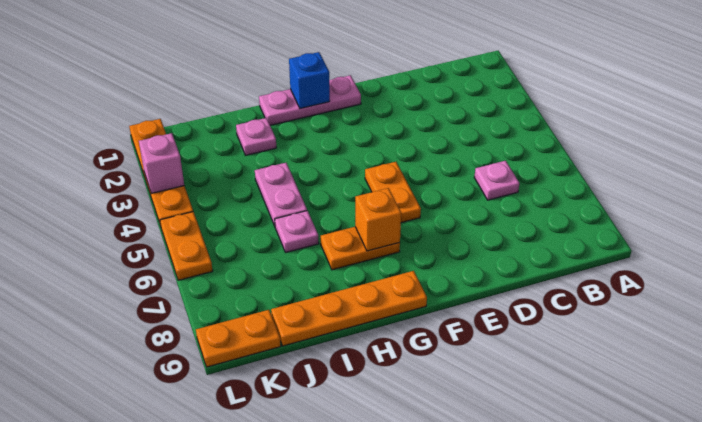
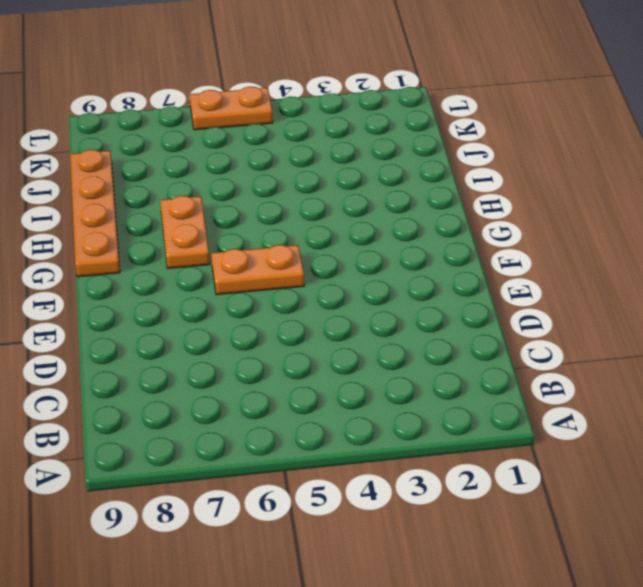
none -> pink 1x1 plate [474,161,519,200]
none -> pink 1x3 plate [259,75,361,125]
none -> pink 1x1 plate [236,118,276,155]

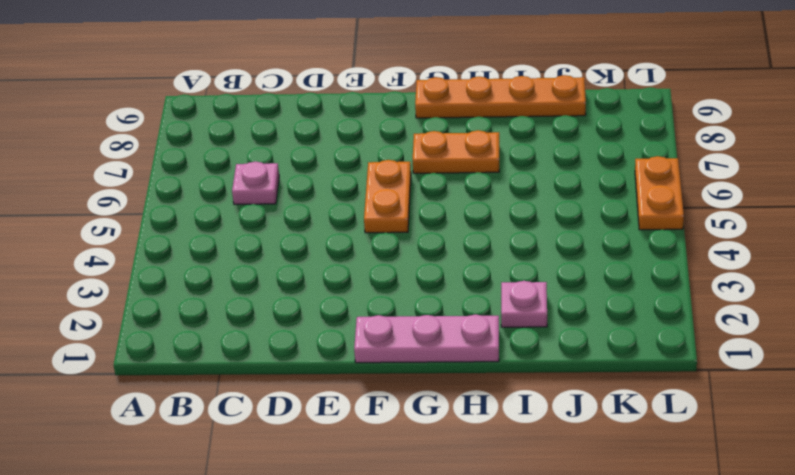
none -> pink 1x2 plate [255,163,307,226]
none -> pink 1x1 plate [275,211,319,252]
none -> orange 1x2 plate [196,310,281,367]

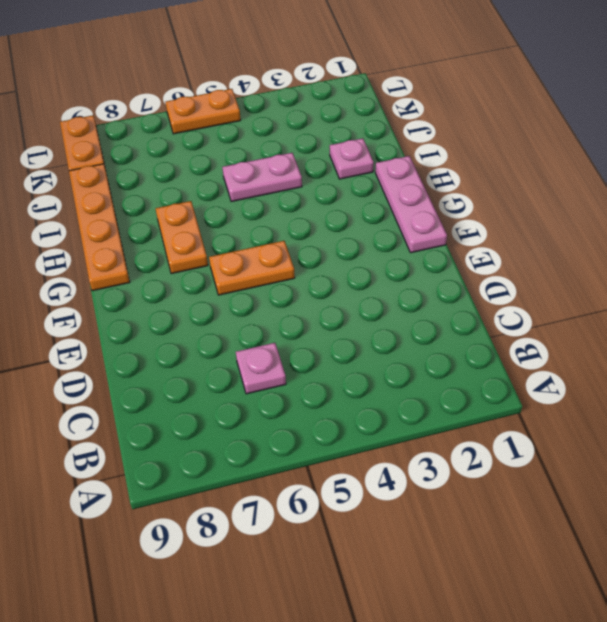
none -> pink 1x1 plate [275,211,319,252]
none -> orange 1x4 plate [129,119,193,226]
none -> blue 1x1 brick [289,52,330,109]

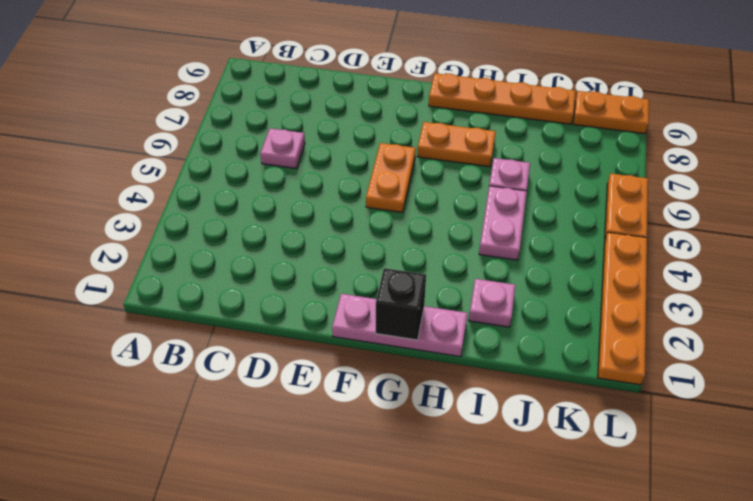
black 1x1 brick [376,268,426,340] -> blue 1x1 brick [289,52,330,109]
none -> orange 1x1 brick [355,188,401,251]
none -> pink 1x1 brick [139,133,184,194]

